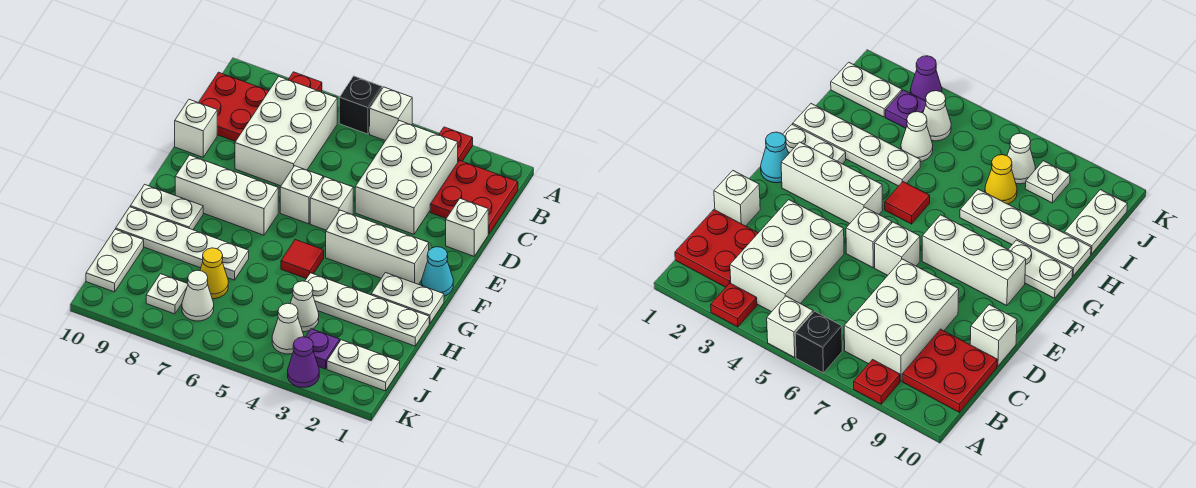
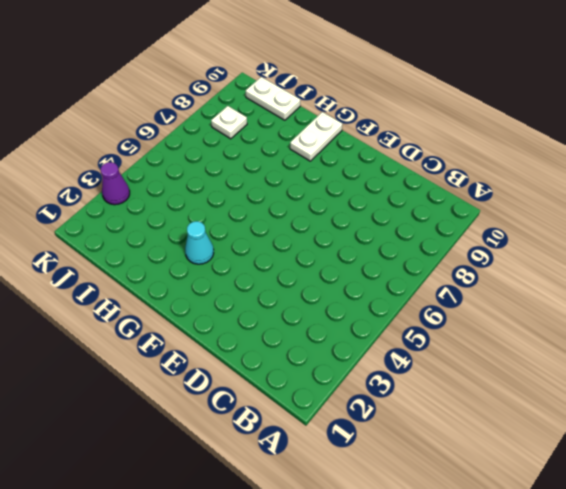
cyan 1x1 cone [185,221,214,264] -> cyan 1x1 cone moved to [422,247,453,296]
none -> red 1x1 plate [439,127,473,161]
none -> white 1x1 brick [370,87,412,141]
none -> black 1x1 brick [339,76,382,134]

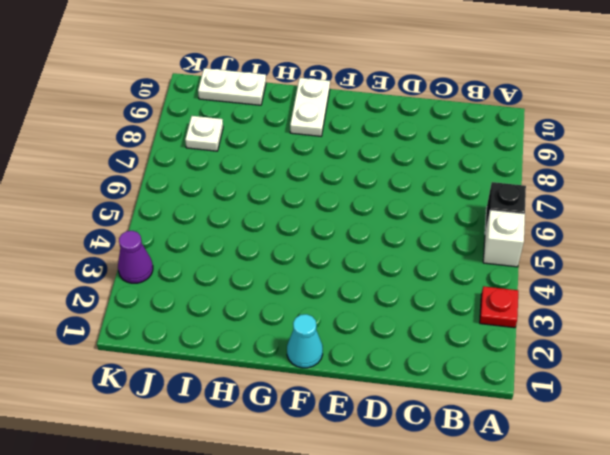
none -> red 1x1 plate [288,72,322,92]
none -> red 2x2 plate [430,160,518,234]
none -> white 2x3 brick [355,121,458,234]

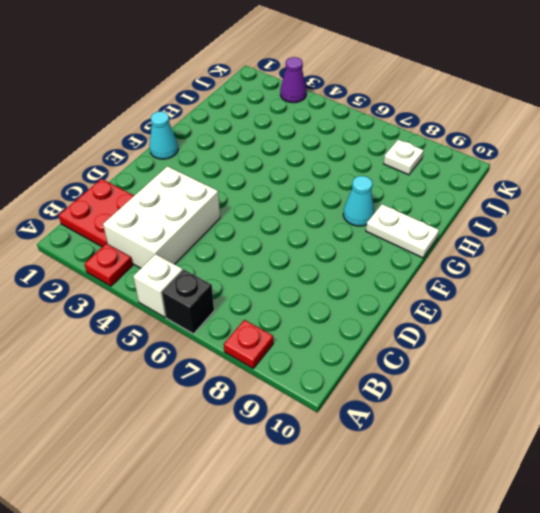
cyan 1x1 cone [343,176,374,226] -> none
none -> white 2x3 brick [235,76,337,186]
none -> red 2x2 plate [198,72,269,142]
none -> white 1x1 brick [446,198,488,256]

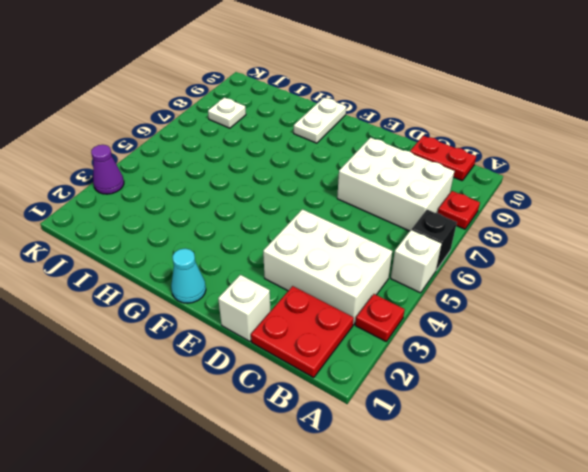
red 1x2 plate [410,136,476,181] -> red 2x2 plate [198,72,269,142]
none -> white 1x1 brick [175,99,217,157]
none -> white 1x1 brick [310,177,353,230]
none -> white 1x1 brick [280,166,323,224]

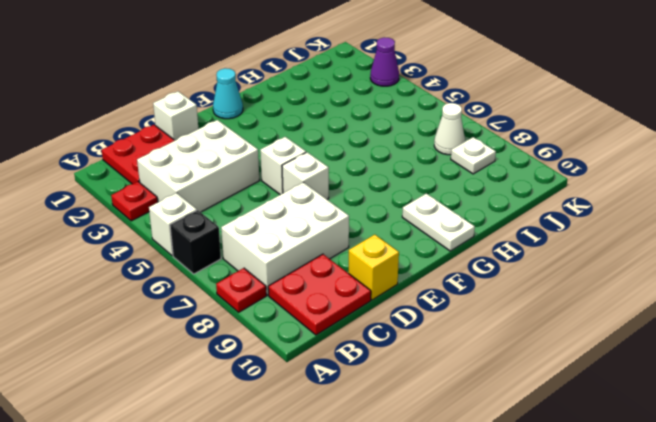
yellow 1x1 brick [349,235,399,300] -> white 1x1 brick [175,99,217,157]
none -> white 1x3 brick [326,210,429,284]
none -> white 1x3 brick [175,155,278,235]
none -> white 1x2 plate [371,273,444,324]

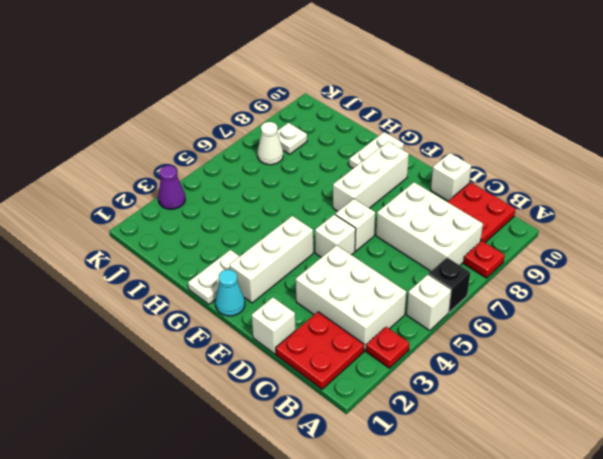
none -> red 1x1 tile [281,240,324,279]
none -> white 1x4 plate [305,273,429,346]
none -> white 1x4 plate [116,207,249,280]

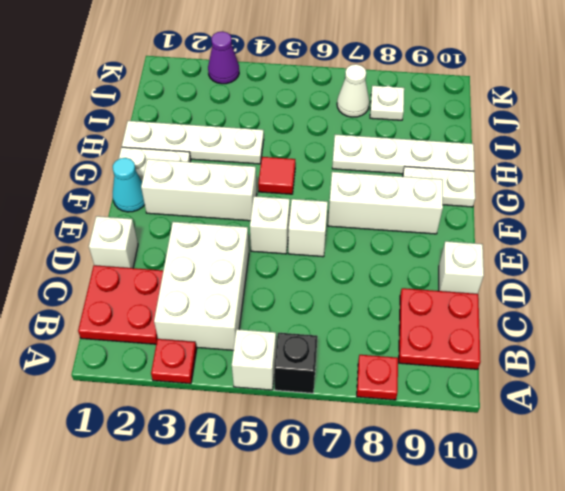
none -> white 2x3 brick [235,76,337,186]
none -> white 1x1 cone [290,281,319,332]
none -> yellow 1x1 cone [200,248,228,299]

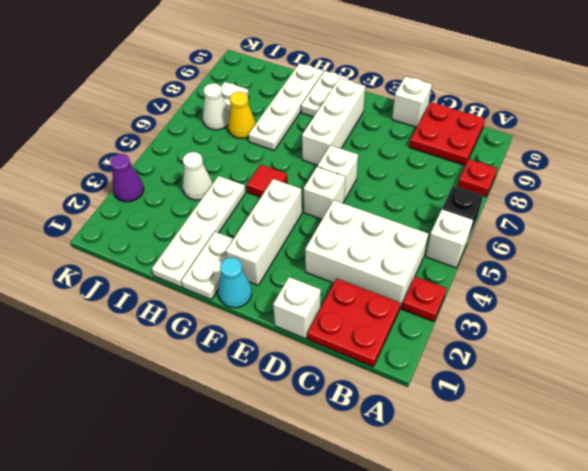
none -> white 2x3 brick [235,76,337,186]
none -> white 1x2 plate [86,229,144,292]
none -> white 1x2 plate [327,340,400,391]

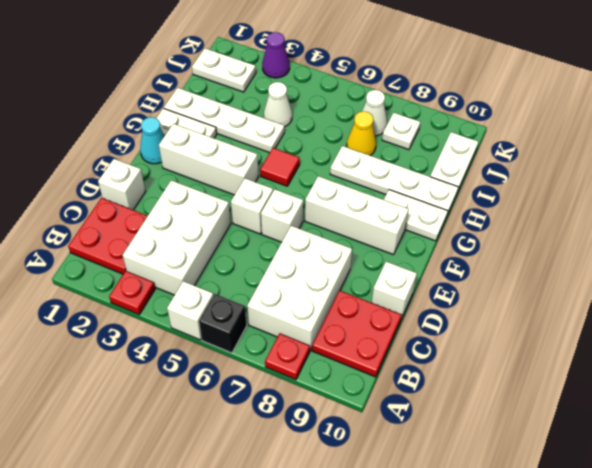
none -> purple 1x1 plate [306,329,340,369]
none -> white 1x1 cone [272,303,304,354]

